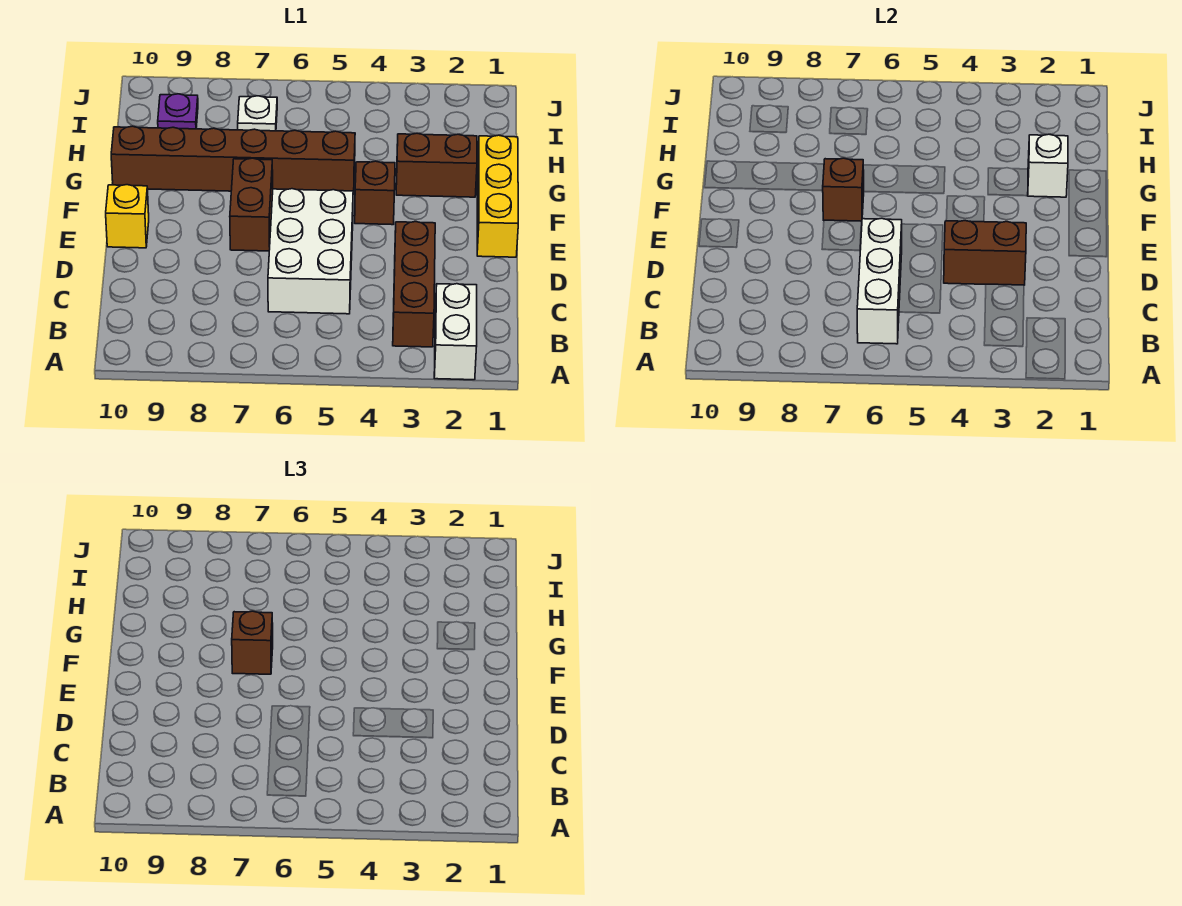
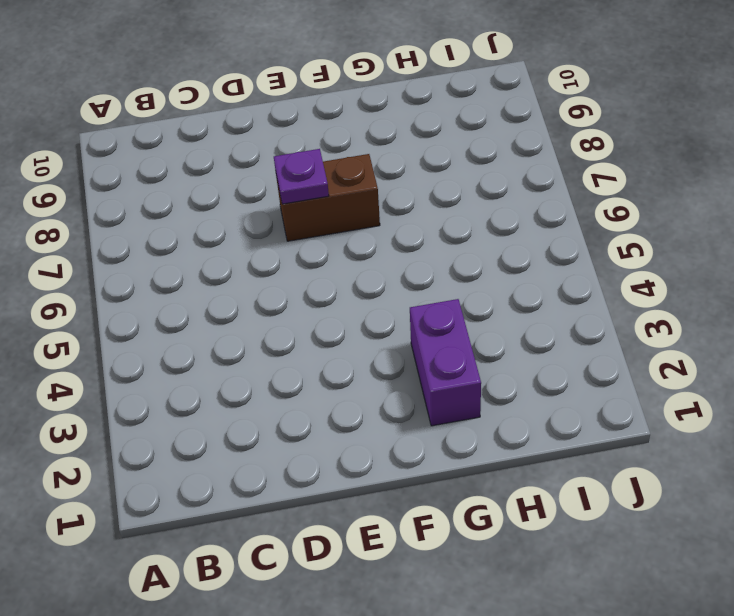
purple 1x1 plate [274,149,329,204] -> purple 1x1 plate moved to [158,94,198,129]
purple 1x2 brick [410,299,481,426] -> brown 1x2 brick [396,133,477,197]
none -> white 1x2 brick [434,284,477,380]
none -> brown 1x3 brick [393,222,435,347]
none -> white 2x3 brick [268,189,353,314]

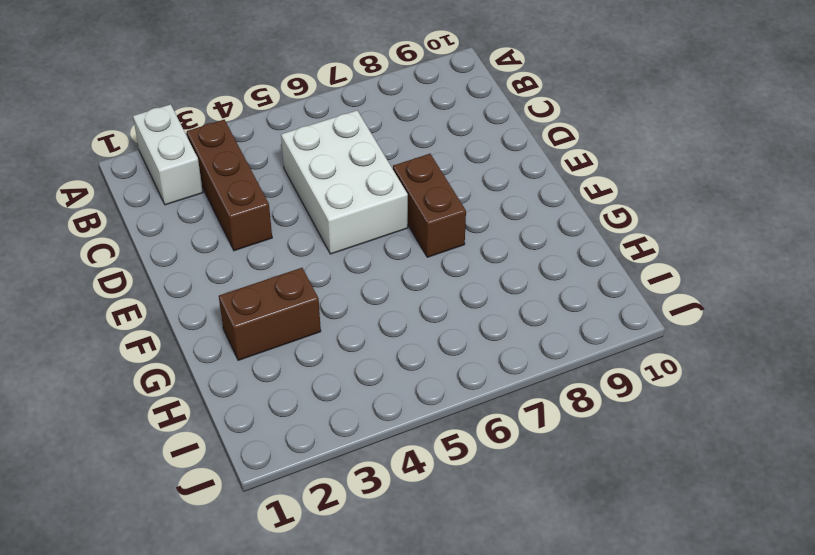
none -> yellow 1x3 brick [477,135,518,257]
none -> yellow 1x1 brick [106,185,149,248]
none -> brown 1x1 brick [355,161,395,225]

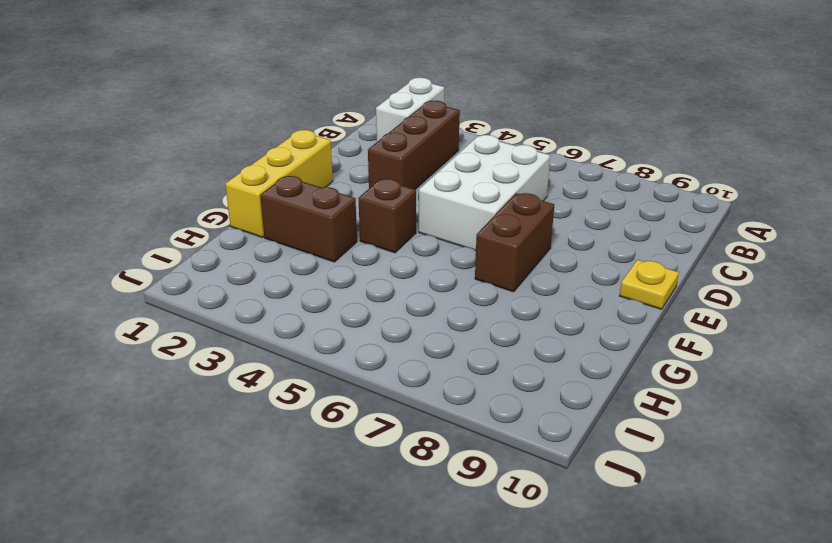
yellow 1x1 plate [620,260,679,309] -> yellow 1x1 brick [106,185,149,248]
none -> brown 1x6 brick [111,126,355,194]
none -> white 1x1 plate [238,96,277,131]
none -> purple 1x1 plate [158,94,198,129]

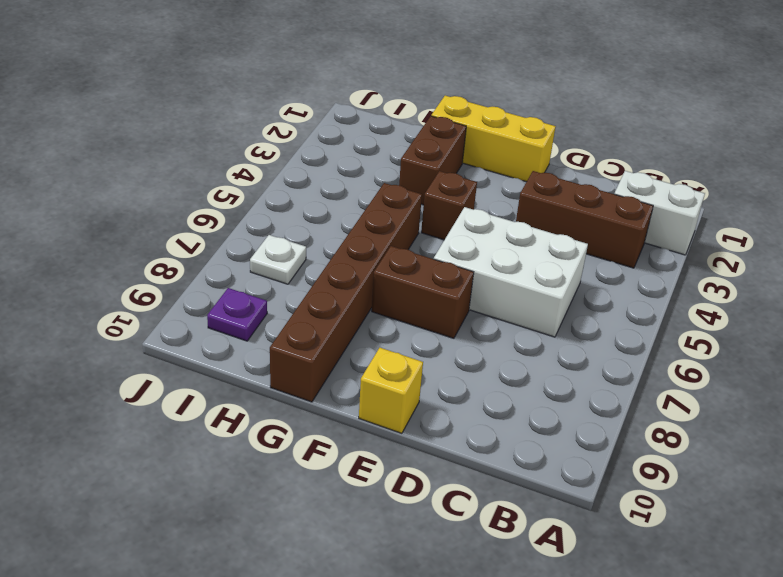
none -> white 1x3 brick [857,218,902,344]
none -> brown 1x2 brick [944,221,1026,285]
none -> brown 1x1 brick [822,158,864,221]

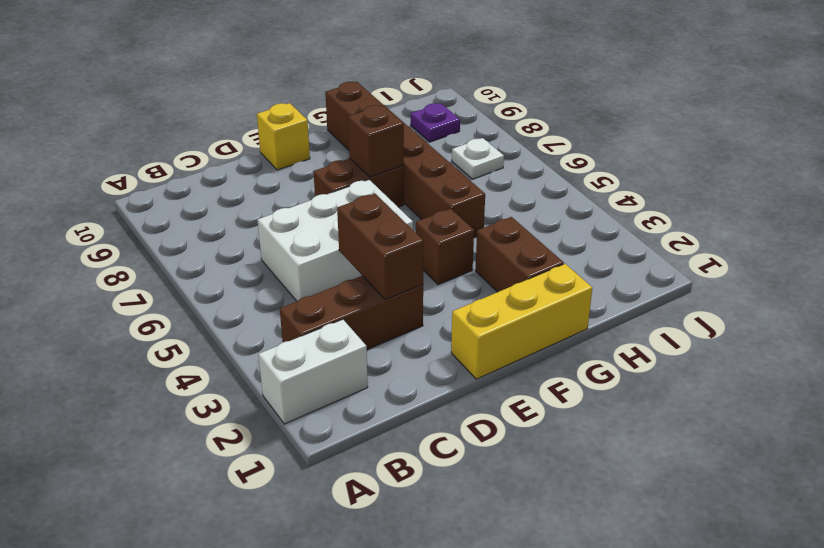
none -> white 1x3 brick [857,218,902,344]
none -> white 1x1 brick [1028,134,1068,197]
none -> brown 1x1 brick [232,611,273,674]

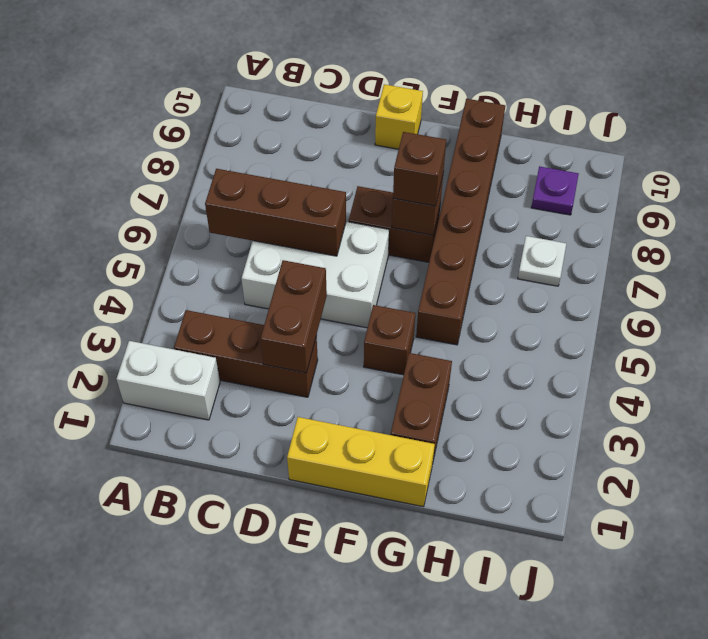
brown 1x3 brick [205,169,346,256] -> white 1x3 brick [857,218,902,344]
none -> white 1x1 brick [1028,134,1068,197]

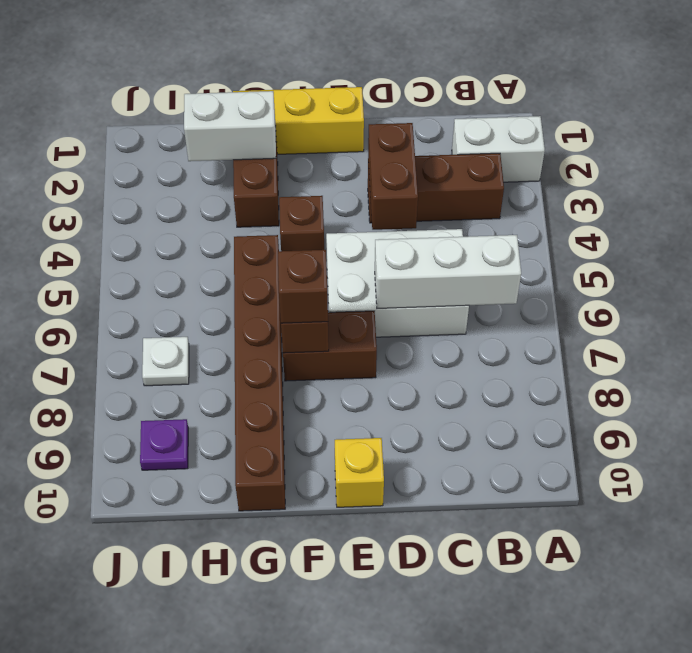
white 1x2 brick [184,91,276,161] -> white 1x1 brick [1028,134,1068,197]

